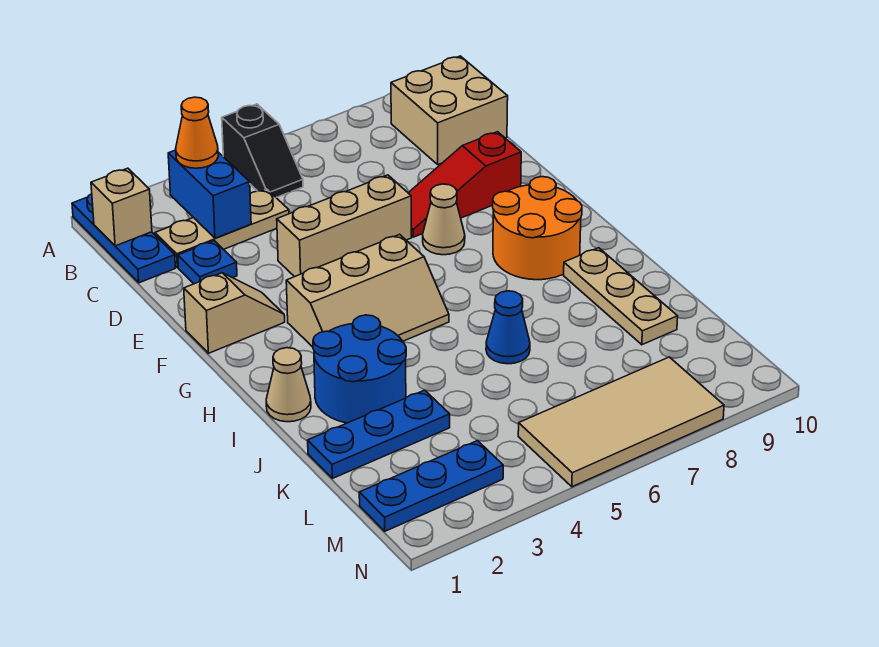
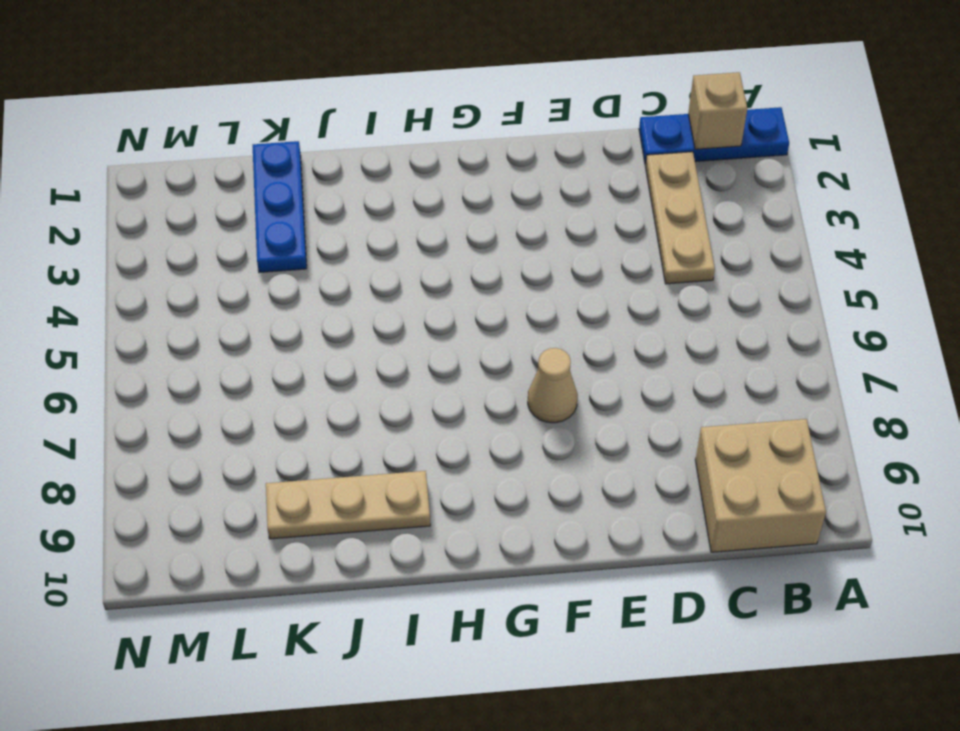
none -> black 1x2 slope [222,104,303,197]
none -> blue 1x1 plate [178,241,237,284]
none -> tan 1x3 brick [277,175,412,277]

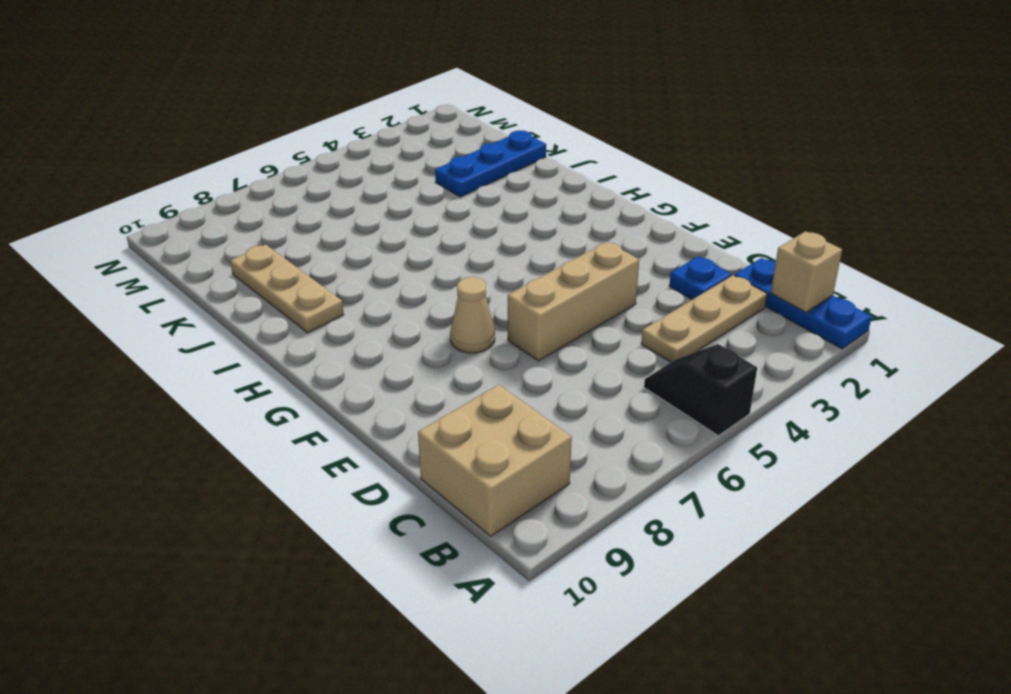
none -> red 1x3 slope [409,132,521,237]
none -> tan 1x2 slope [184,273,285,353]
none -> tan 2x3 slope [286,234,449,347]

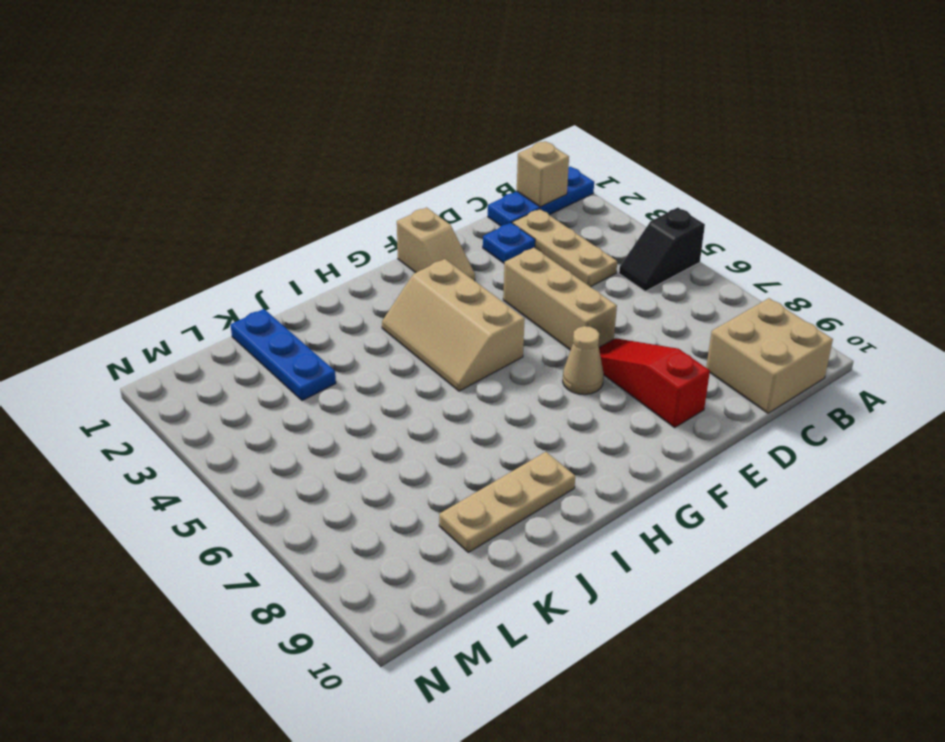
none -> orange 2x2 round brick [493,177,582,280]
none -> tan 1x1 cone [266,348,311,422]
none -> blue 2x2 round brick [313,315,406,423]

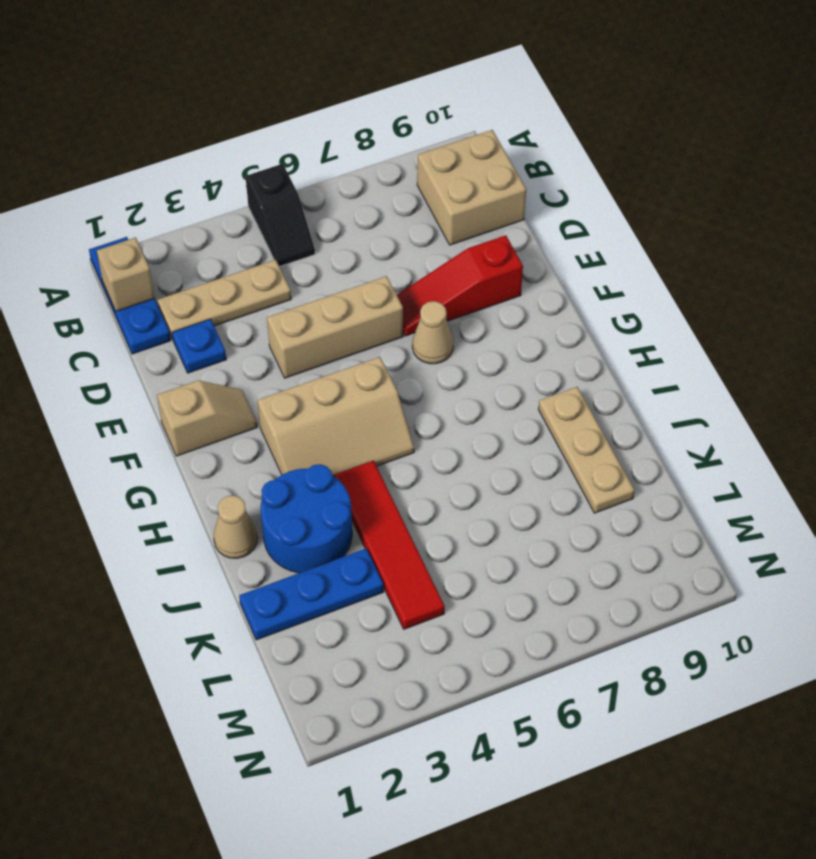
red 1x4 tile [334,460,445,629] -> none
none -> orange 2x2 round brick [493,177,582,280]
none -> blue 1x1 cone [486,291,530,364]
none -> blue 1x3 plate [359,441,503,531]

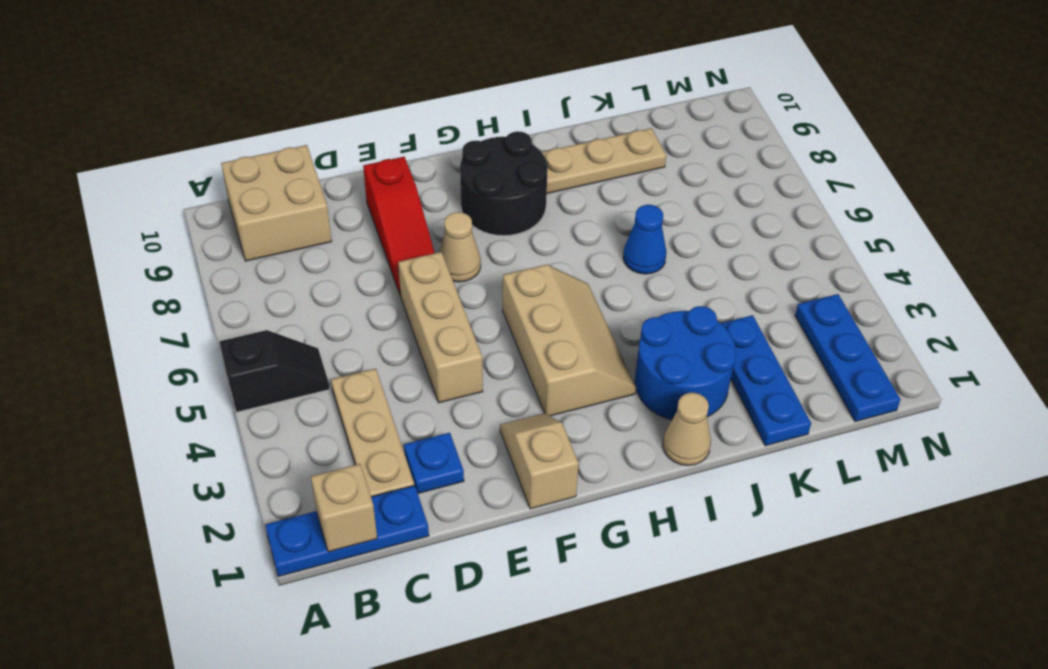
black 2x2 round brick [460,131,548,236] -> orange 2x2 round brick [493,177,582,280]
none -> tan 2x4 tile [518,357,724,487]
none -> blue 1x2 brick [168,150,251,238]
none -> orange 1x1 cone [176,97,218,168]

